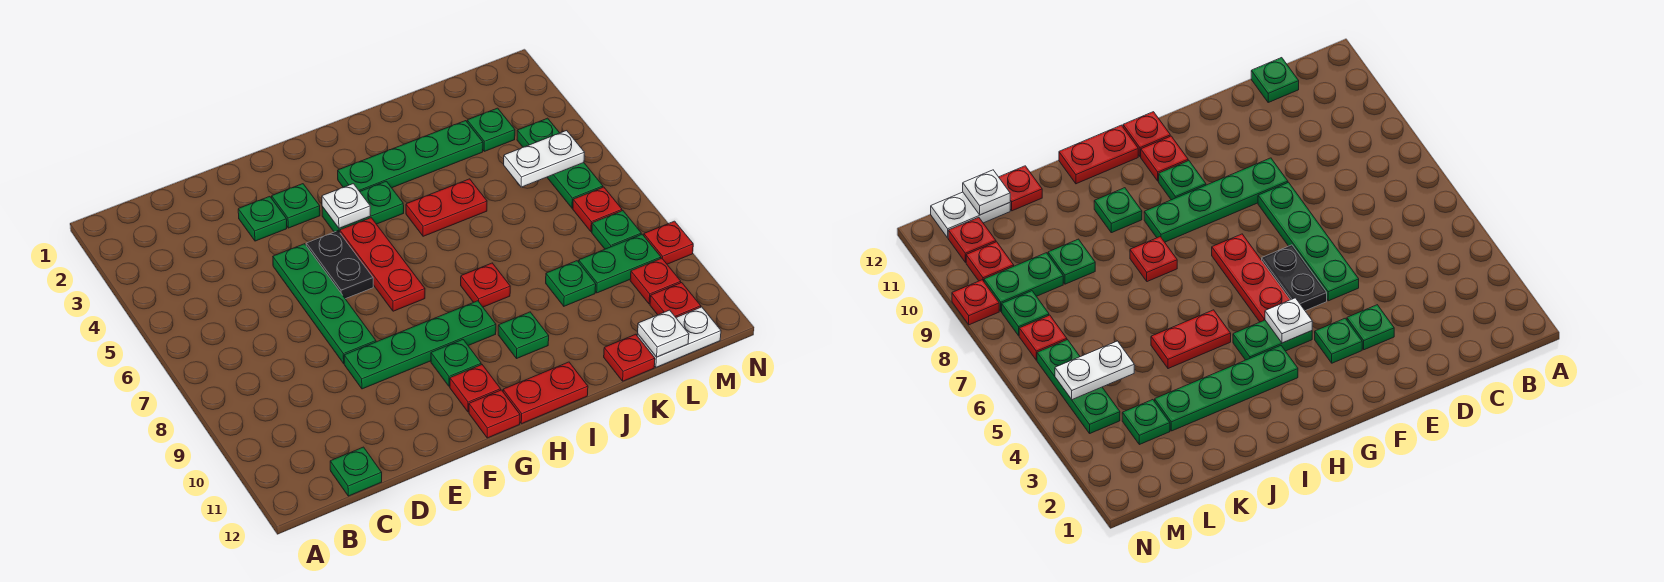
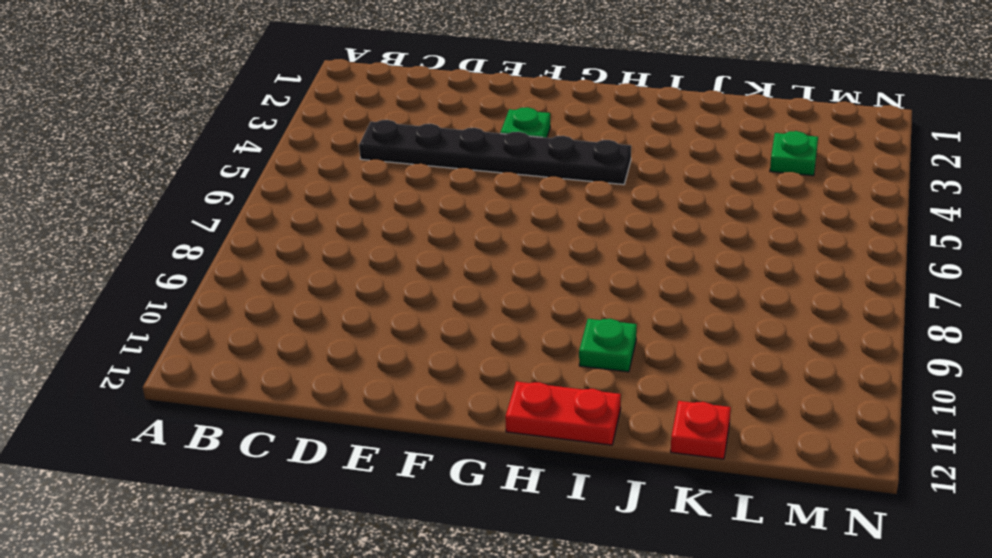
black 1x6 plate [359,120,631,185] -> green 1x2 plate [322,181,404,232]
none -> green 1x1 plate [330,447,382,496]
none -> green 1x1 plate [238,197,287,241]
none -> green 1x4 plate [273,244,376,363]
none -> green 1x4 plate [344,301,496,389]

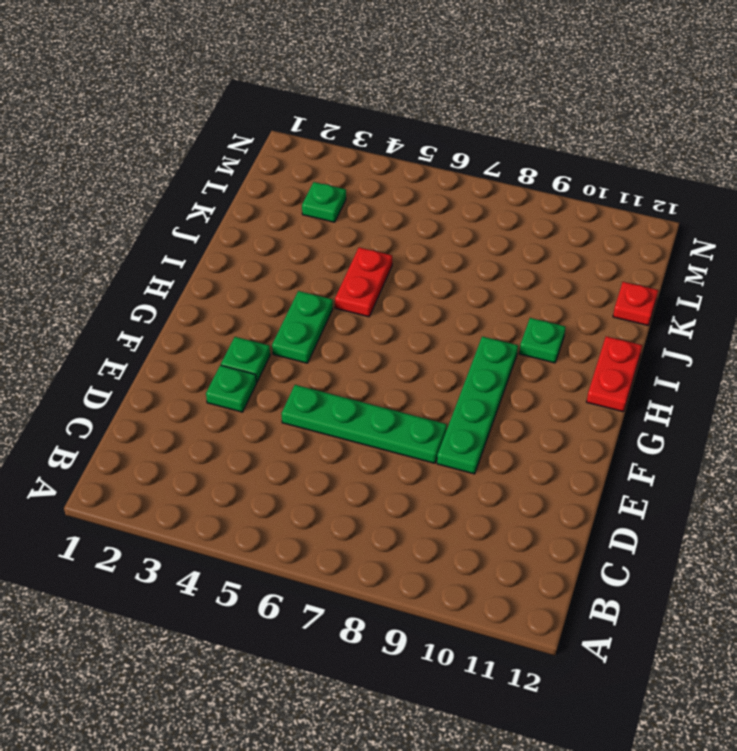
none -> green 1x1 plate [330,447,382,496]
none -> black 1x2 plate [306,231,373,299]
none -> red 1x3 plate [340,218,425,311]
none -> green 1x1 plate [431,340,481,386]

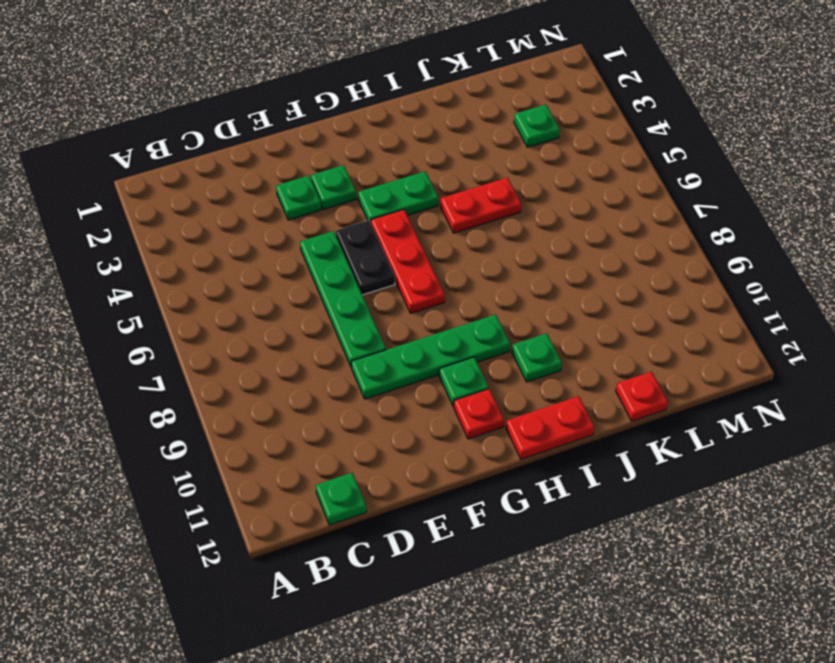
none -> red 1x1 plate [469,390,520,438]
none -> green 1x4 plate [338,121,483,191]
none -> red 1x1 plate [461,263,510,307]
none -> green 1x1 plate [546,261,596,306]

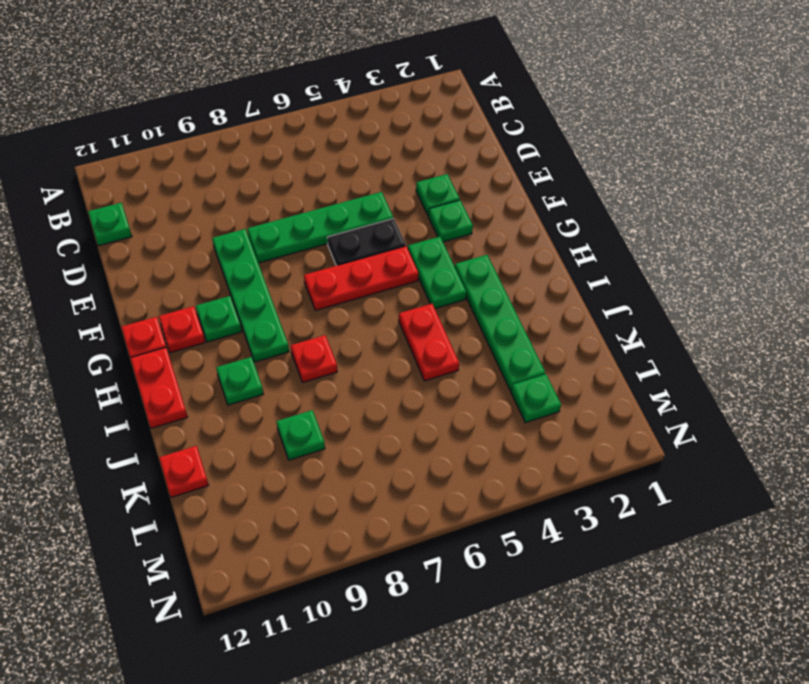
none -> green 1x2 plate [579,234,661,293]
none -> white 1x2 plate [637,307,721,367]
none -> green 1x3 plate [517,118,603,208]
none -> red 1x1 plate [573,187,622,232]

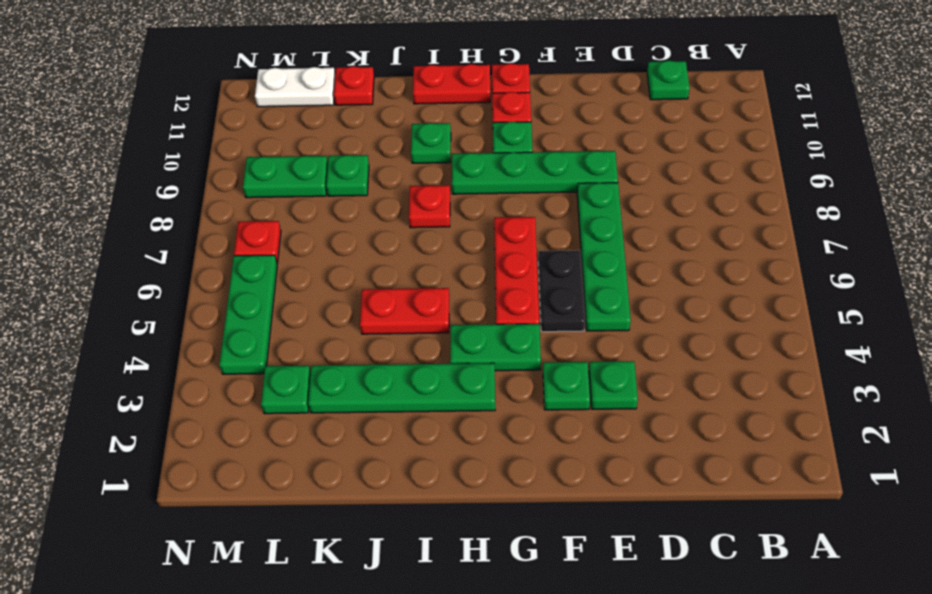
none -> green 1x1 plate [592,211,641,249]
none -> red 1x1 plate [630,258,681,304]
none -> red 1x1 plate [650,283,701,317]
none -> red 1x1 plate [644,221,693,264]

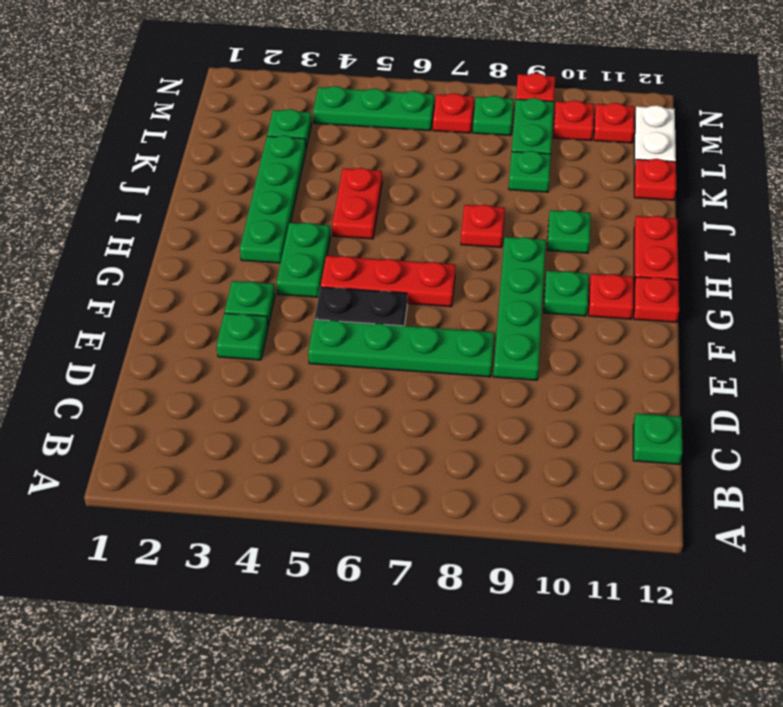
none -> white 1x1 plate [322,184,371,228]
none -> white 1x2 plate [504,131,584,187]
none -> white 1x1 plate [638,310,689,357]

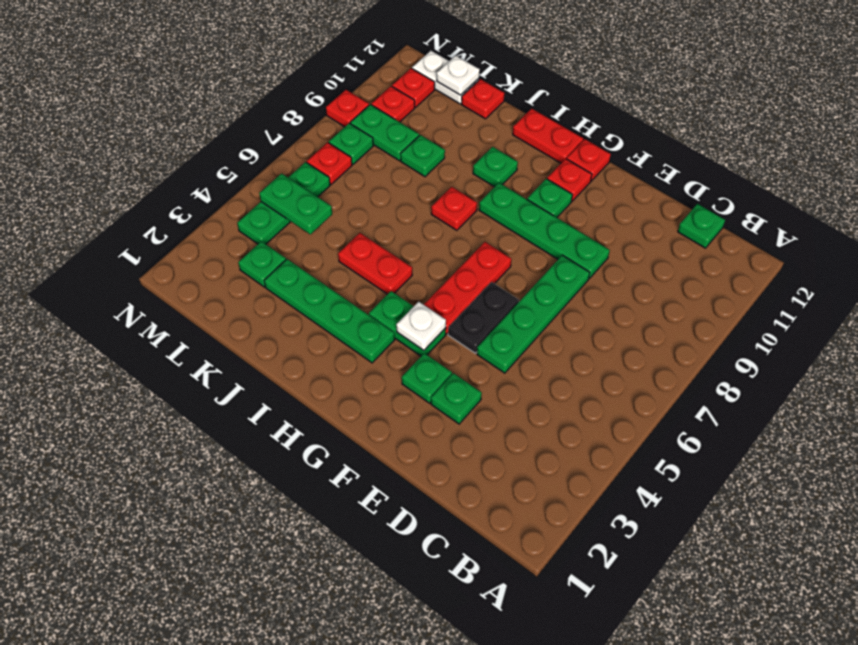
green 1x2 plate [259,174,332,234] -> white 1x2 plate [504,131,584,187]

